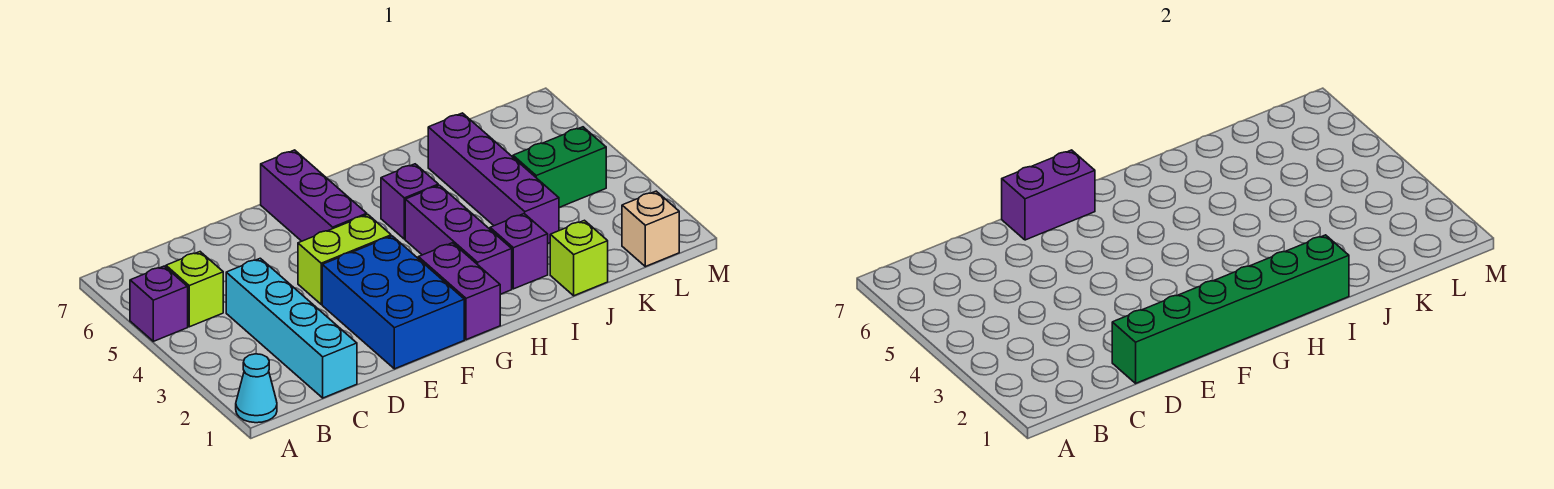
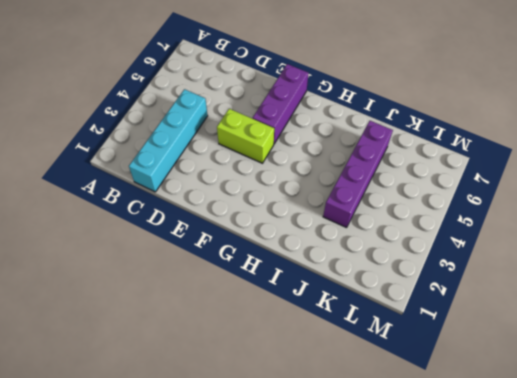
none -> cyan 1x1 cone [236,354,277,423]
none -> purple 1x1 brick [130,266,188,341]
none -> lime 1x1 brick [166,252,223,327]

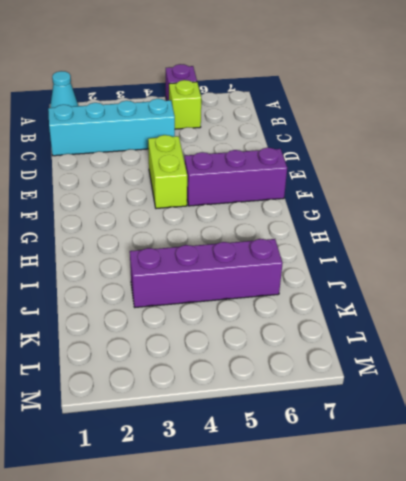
none -> blue 2x3 brick [322,236,464,369]
none -> purple 1x2 brick [418,243,500,340]
none -> purple 1x3 brick [405,185,512,294]

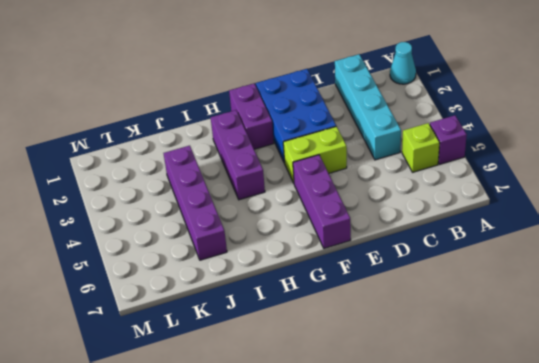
none -> purple 1x1 brick [381,164,438,239]
none -> purple 1x1 brick [490,214,548,289]
none -> lime 1x1 brick [550,220,608,296]

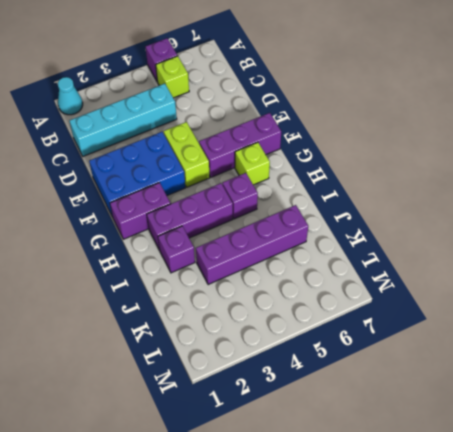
lime 1x1 brick [235,142,270,185] -> lime 1x1 brick moved to [550,220,608,296]
none -> green 1x2 brick [513,127,606,208]
none -> tan 1x1 brick [622,191,679,267]
none -> green 1x6 brick [1112,235,1349,383]

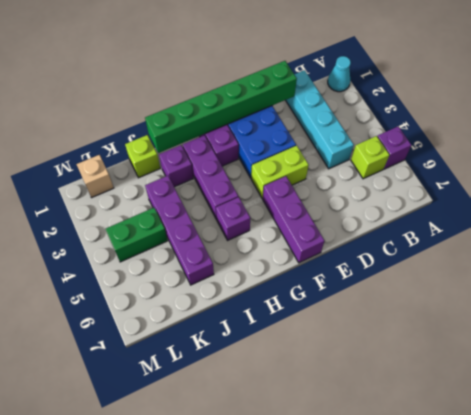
none -> purple 1x2 brick [1002,150,1095,240]

